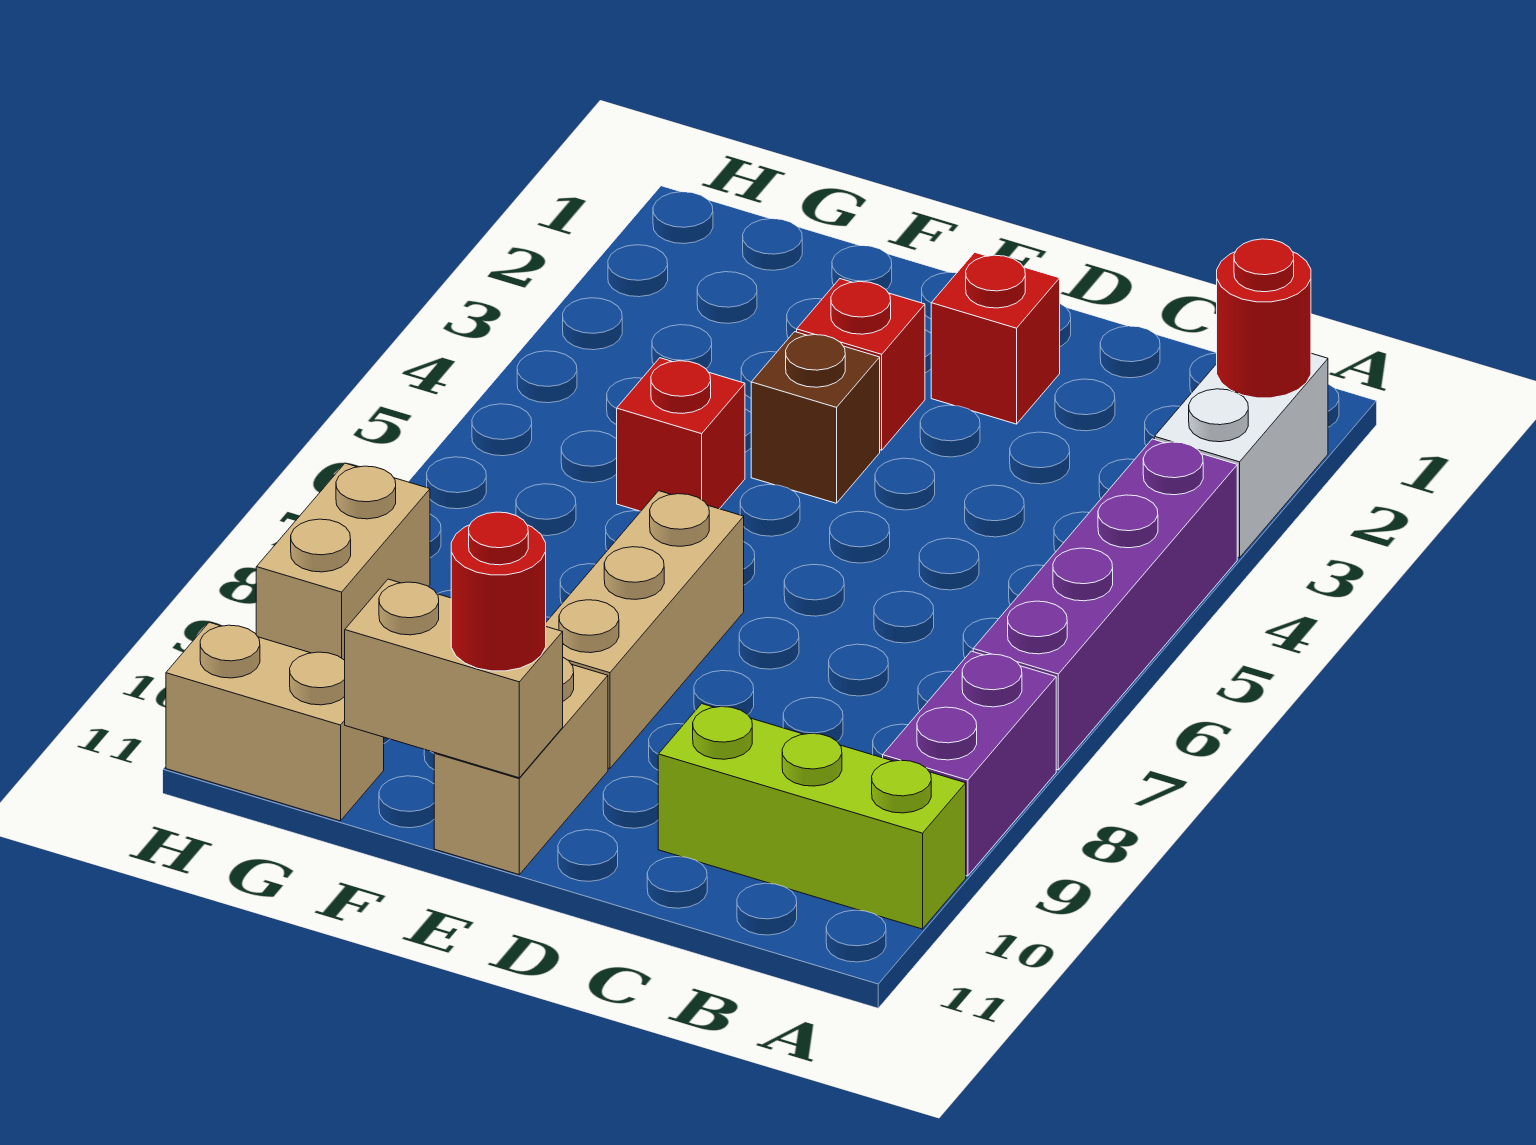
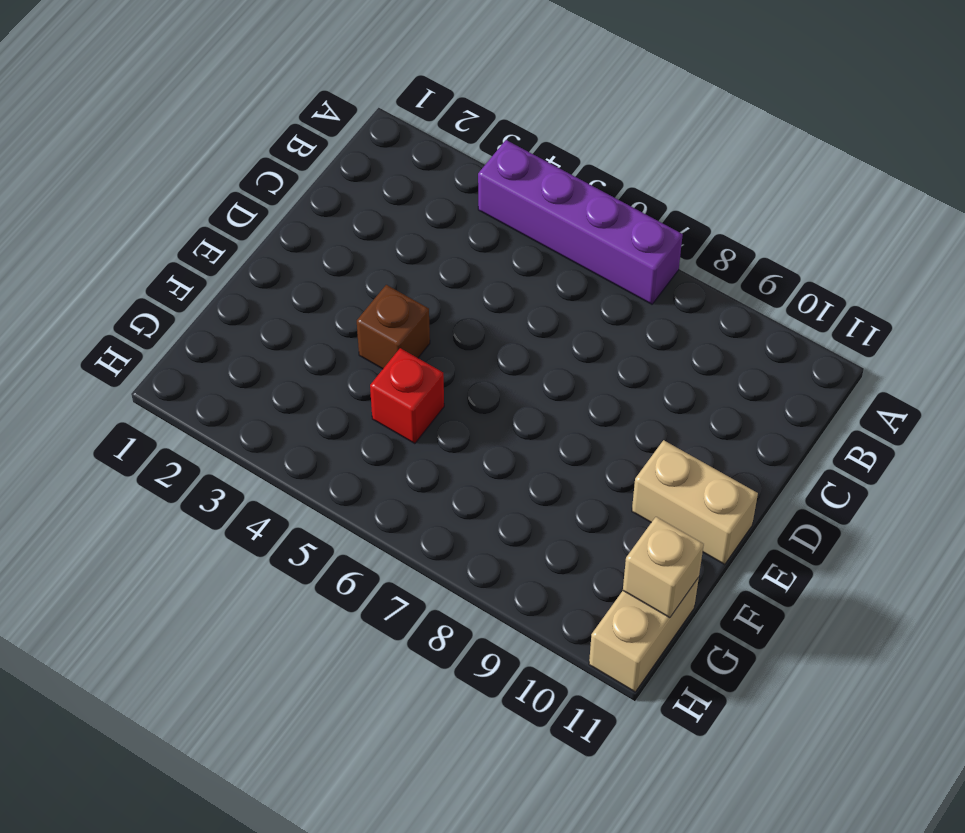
tan 1x1 brick [623,517,704,618] -> none
none -> white 1x2 brick [1154,353,1328,558]
none -> purple 1x2 brick [883,651,1056,876]
none -> lime 1x3 brick [658,704,966,929]

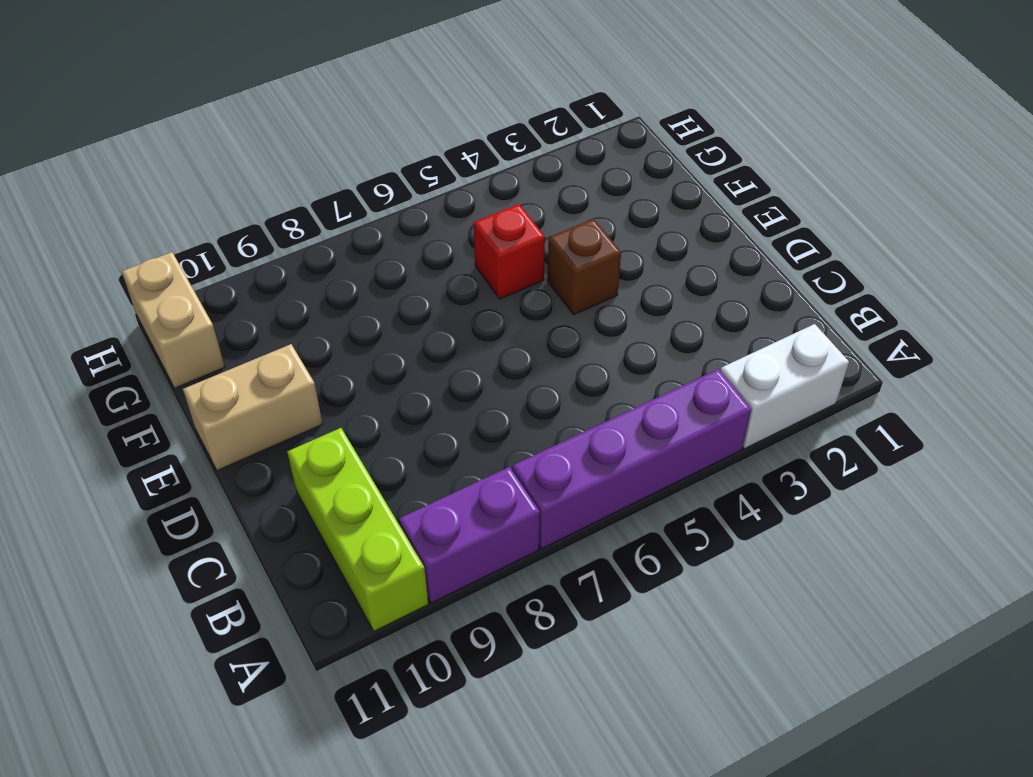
none -> red 1x1 brick [931,252,1060,424]
none -> red 1x1 brick [797,279,925,450]
none -> tan 1x3 brick [546,491,744,769]

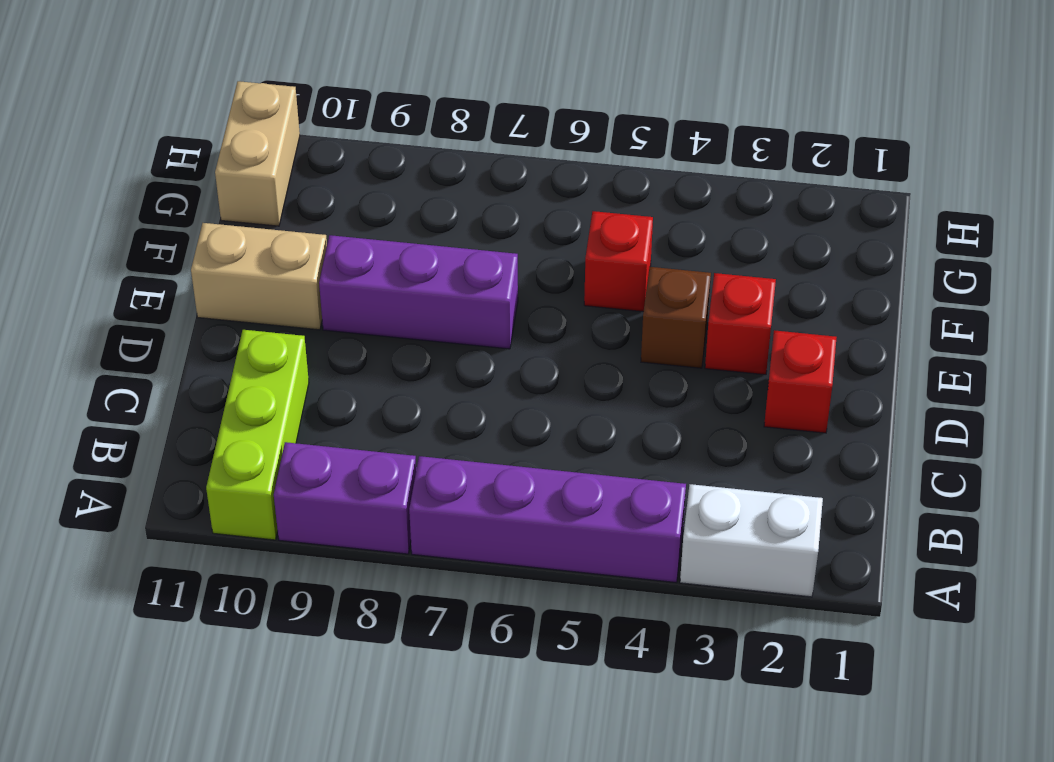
purple 1x3 brick [319,235,518,349] -> tan 1x3 brick [546,491,744,769]
none -> tan 1x2 brick [256,463,430,660]
none -> red 1x1 round brick [1217,239,1311,398]
none -> tan 1x2 brick [345,579,563,778]

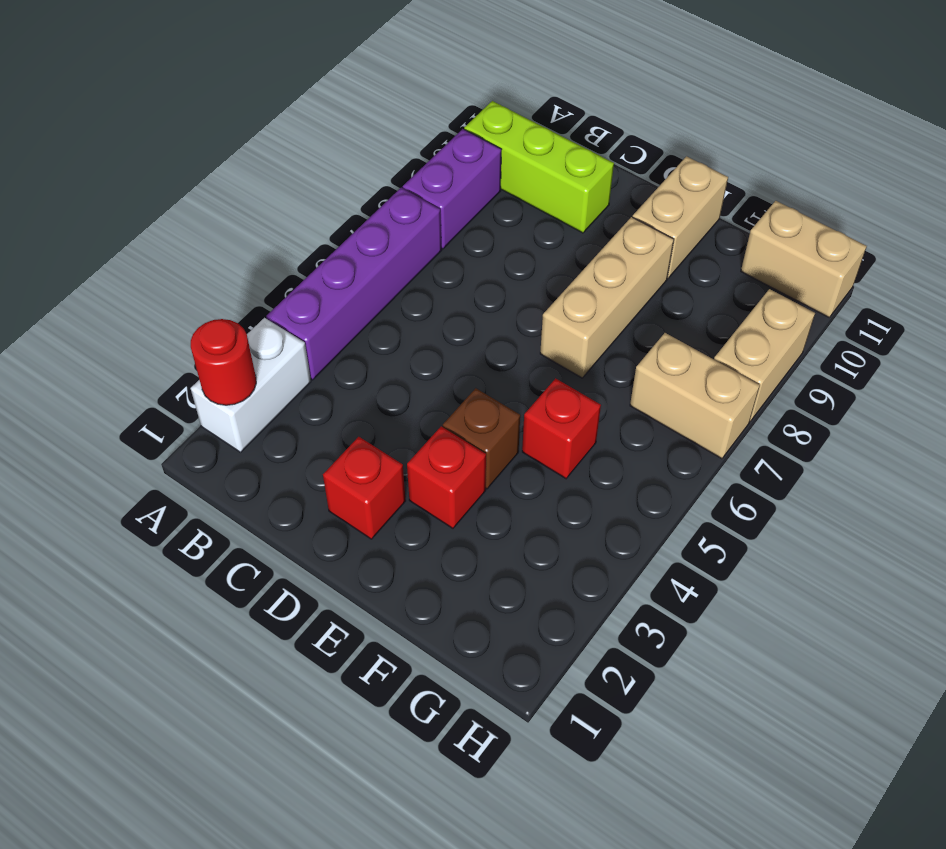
tan 1x2 brick [630,333,760,459] -> tan 1x2 brick moved to [345,579,563,778]
none -> red 1x1 round brick [451,512,546,671]

